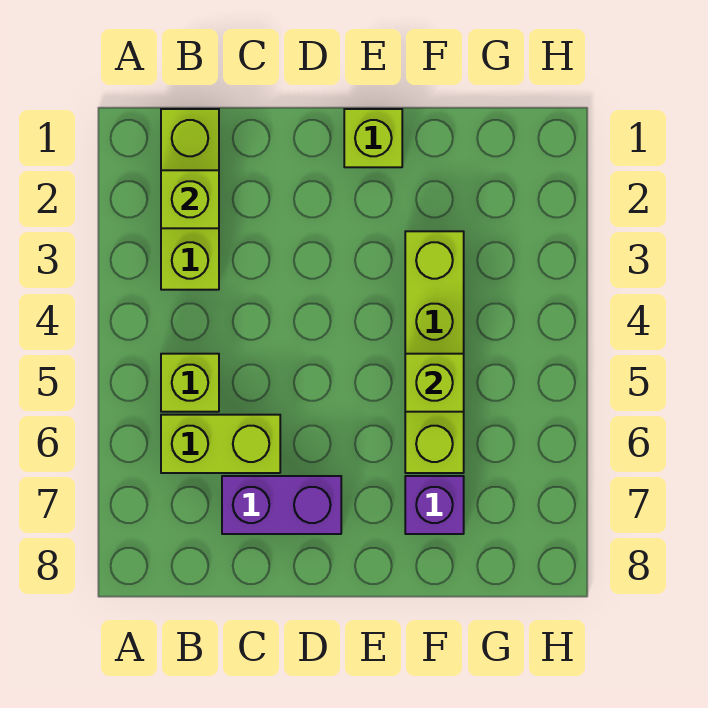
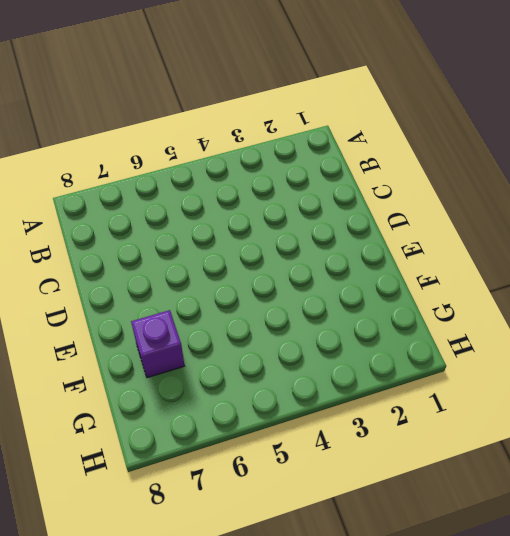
none -> lime 1x3 brick [161,109,219,290]
none -> lime 1x1 brick [161,354,219,412]

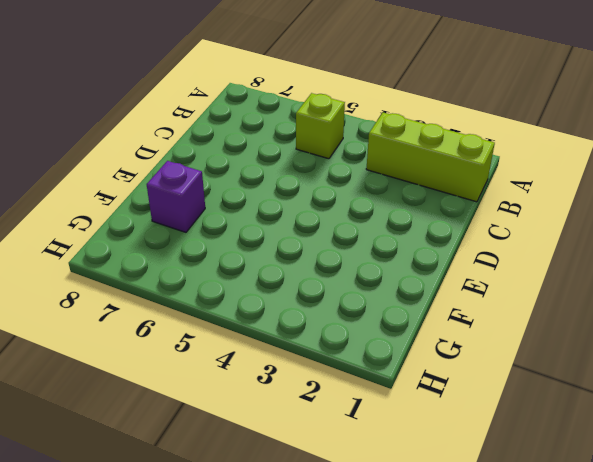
none -> lime 1x2 brick [161,415,280,473]
none -> purple 1x2 brick [222,476,341,534]

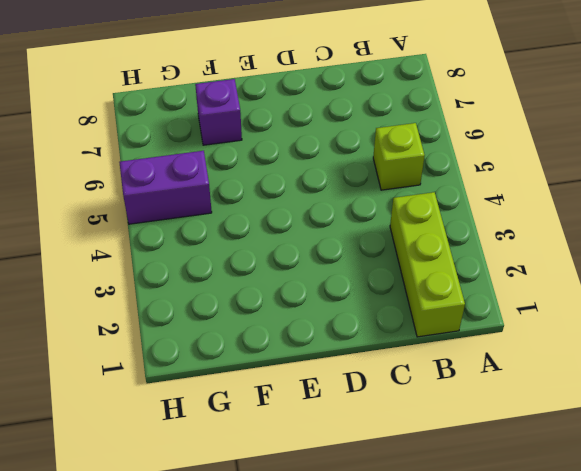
purple 1x2 brick [119,151,212,224] -> purple 1x2 brick moved to [222,476,341,534]
none -> lime 1x2 brick [161,415,280,473]
none -> lime 1x1 brick [344,109,402,167]

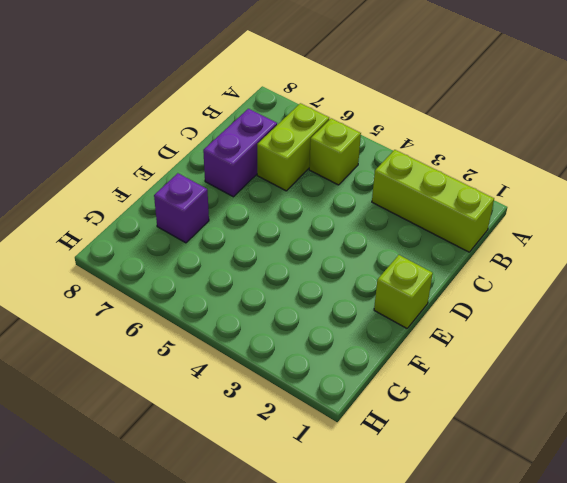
none -> lime 1x4 brick [405,231,464,473]
none -> lime 1x1 brick [161,170,219,228]

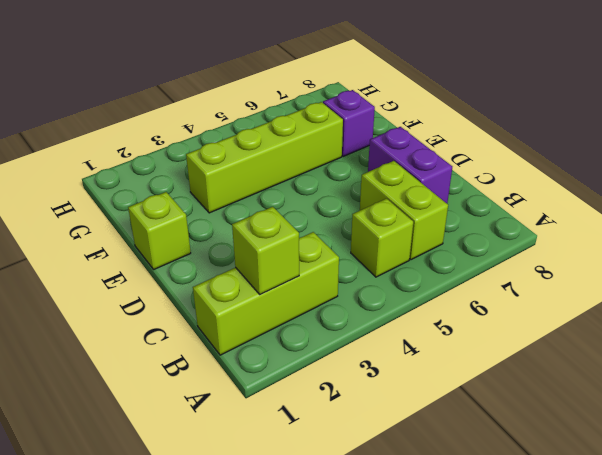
none -> lime 1x1 brick [405,354,464,412]

